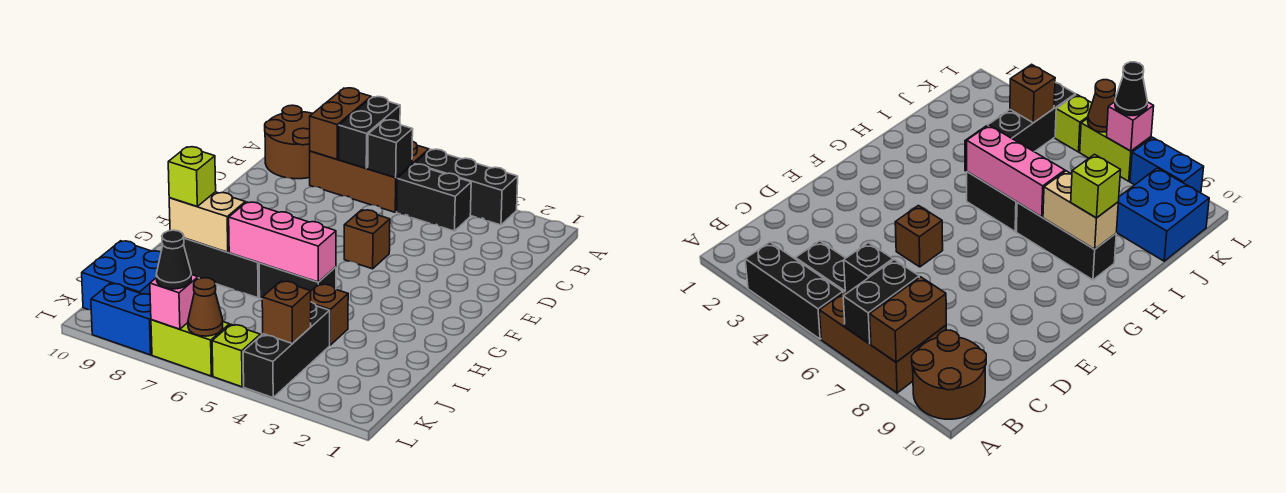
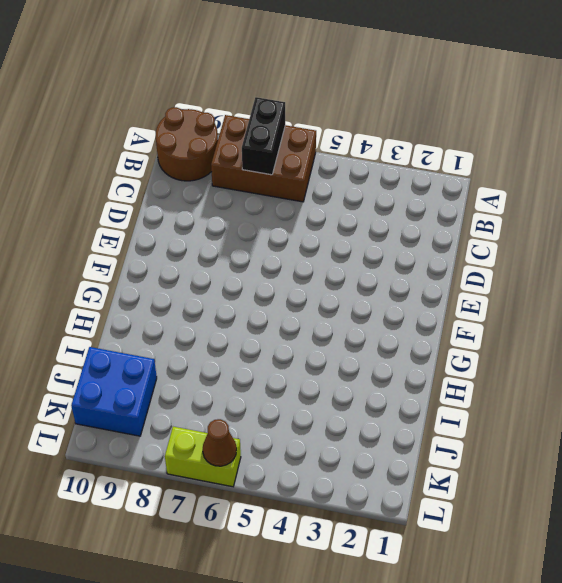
none -> black 1x3 brick [415,149,518,225]
none -> black 1x2 brick [397,164,471,231]
none -> brown 1x1 brick [344,210,390,269]

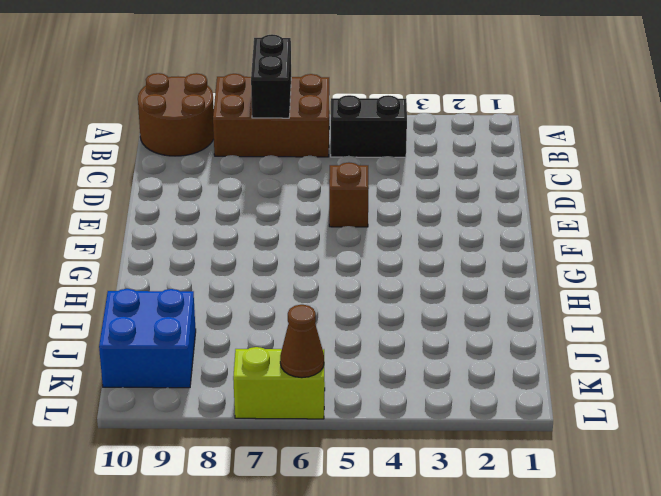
none -> black 1x3 brick [415,149,518,225]
none -> black 1x2 brick [259,263,336,299]
none -> black 1x3 brick [183,238,260,298]

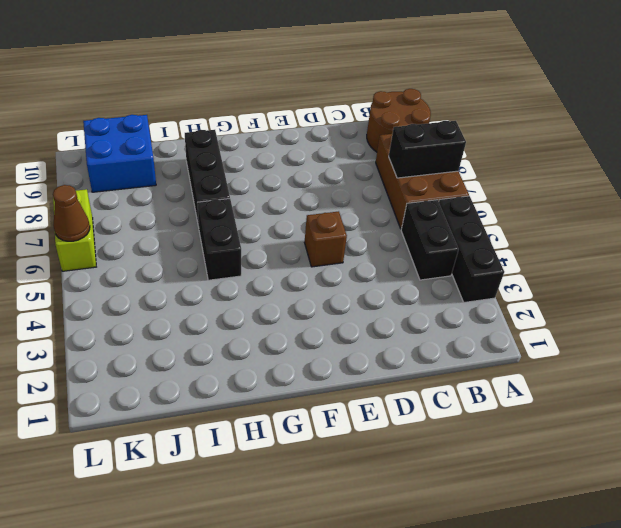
none -> brown 1x1 brick [311,284,348,345]
none -> black 1x3 brick [243,302,330,398]
none -> lime 1x1 brick [212,324,260,387]

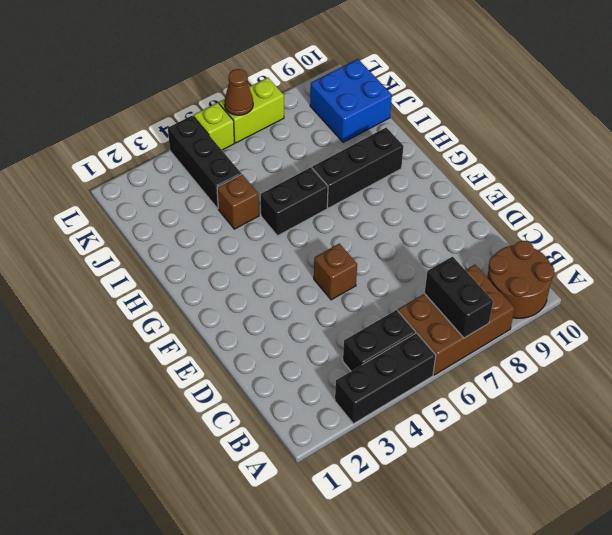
none -> blue 1x2 brick [91,283,152,355]
none -> brown 1x2 brick [310,88,371,159]
none -> black 1x1 brick [368,120,413,178]

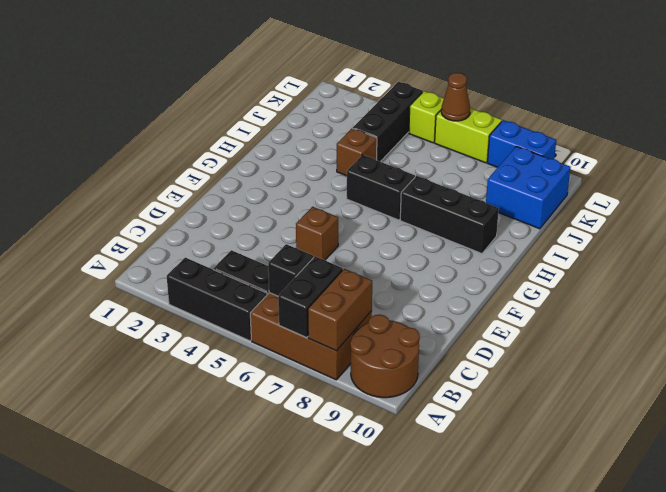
none -> pink 1x3 brick [229,202,336,282]
none -> tan 1x2 brick [169,192,245,252]
none -> brown 1x1 brick [262,281,311,344]

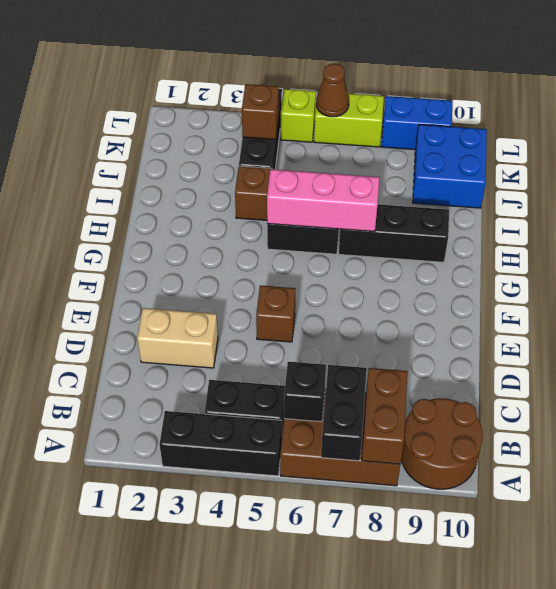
tan 1x2 brick [137,308,218,368] -> tan 1x2 brick moved to [169,192,245,252]
none -> pink 1x1 brick [150,275,198,329]
none -> lime 1x1 brick [168,147,216,206]
none -> black 1x1 cone [156,230,191,289]

